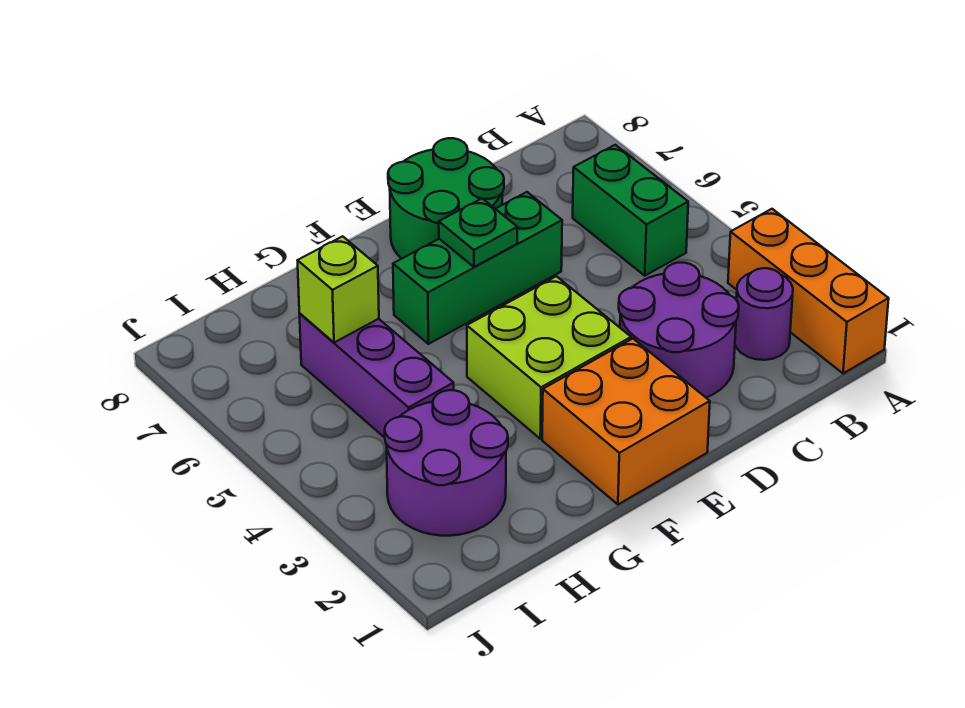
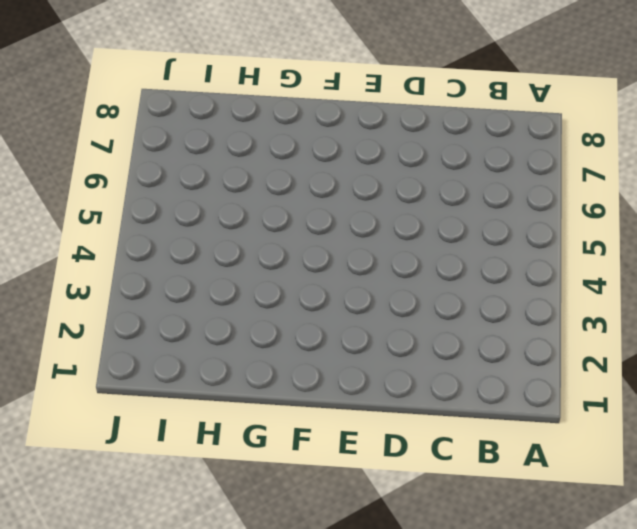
none -> orange 1x3 brick [728,209,889,373]
none -> purple 1x1 round brick [735,268,793,360]
none -> green 1x2 brick [573,145,688,276]

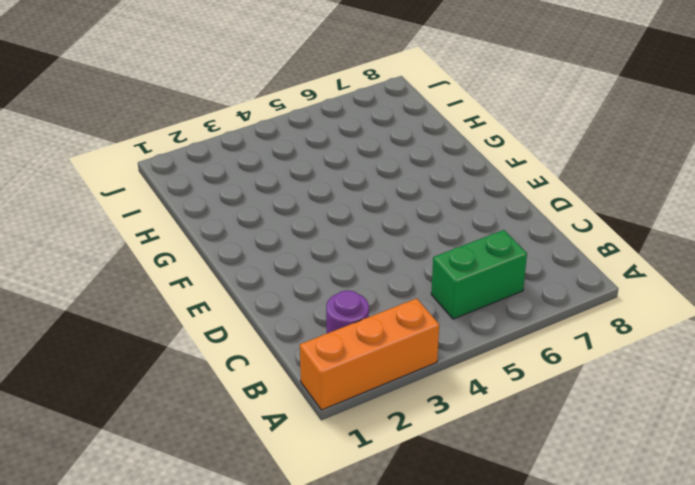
none -> purple 2x2 round brick [619,263,739,398]
none -> green 1x3 brick [393,192,562,344]
none -> green 2x2 round brick [388,138,504,259]

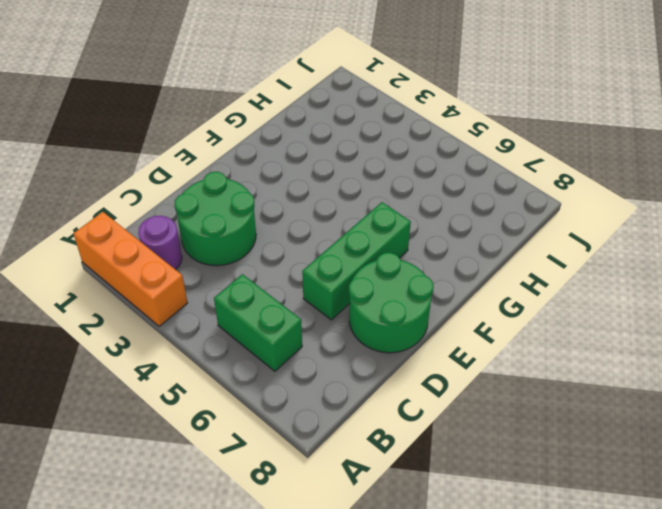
green 2x2 round brick [174,172,256,266] -> purple 2x2 round brick [619,263,739,398]
none -> orange 2x2 brick [542,339,710,504]
none -> lime 2x2 brick [467,276,631,439]
none -> purple 2x2 round brick [385,390,508,536]

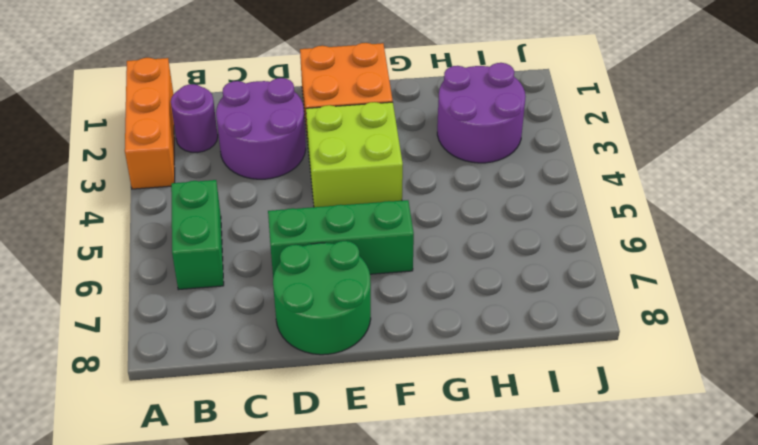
none -> purple 1x3 brick [299,314,454,438]
none -> green 1x1 plate [439,198,517,267]
none -> lime 1x1 brick [297,236,379,343]

